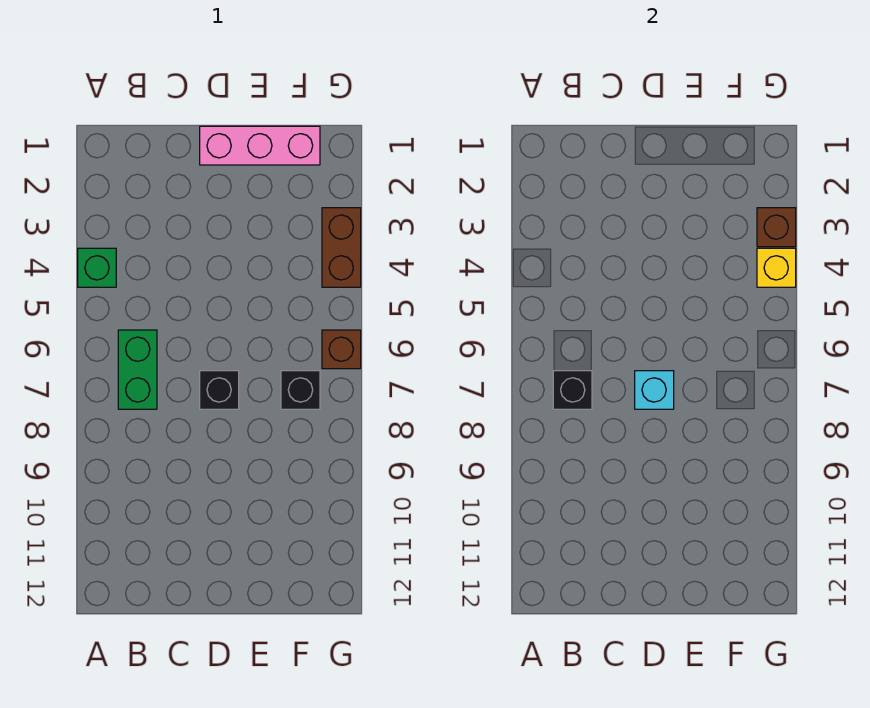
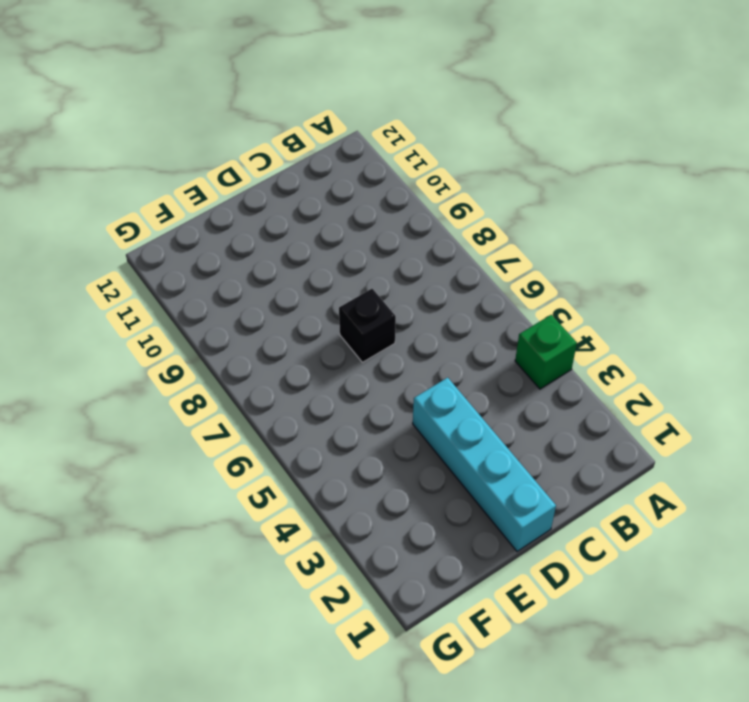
cyan 1x4 brick [413,378,556,552] -> pink 1x3 brick [200,126,320,165]
none -> green 1x2 brick [118,330,157,409]
none -> black 1x1 brick [281,371,320,409]

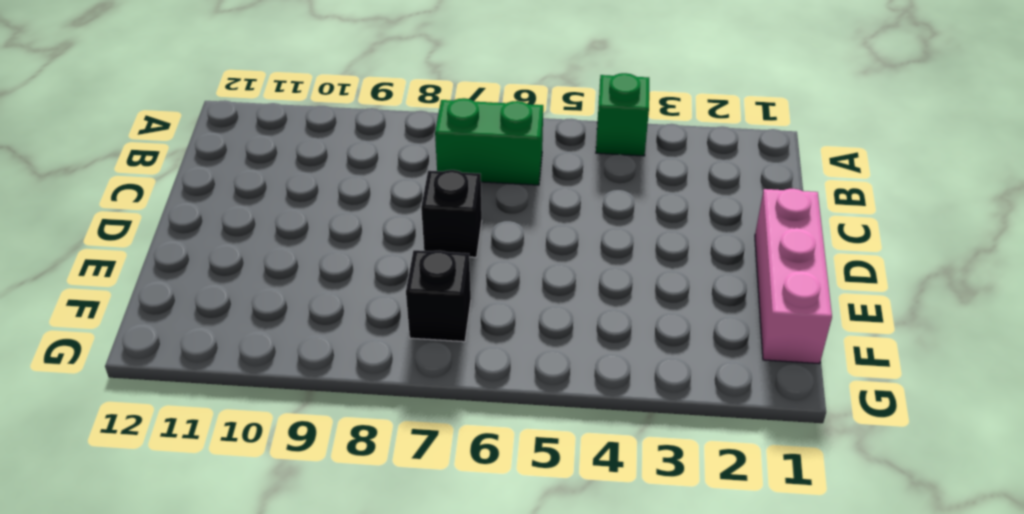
none -> brown 1x2 brick [322,208,361,287]
none -> brown 1x1 brick [322,330,361,369]

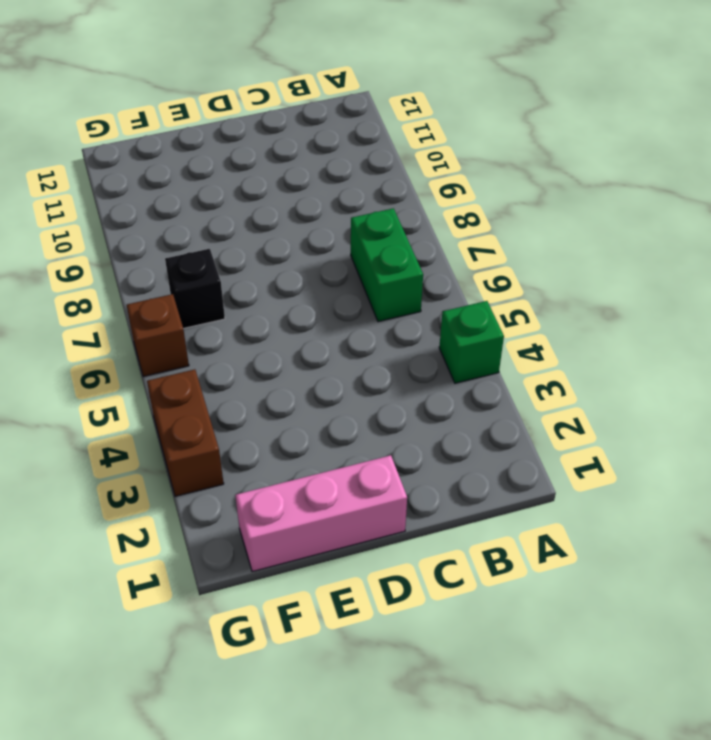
none -> black 1x1 brick [200,371,239,409]
none -> black 1x1 brick [553,371,592,409]

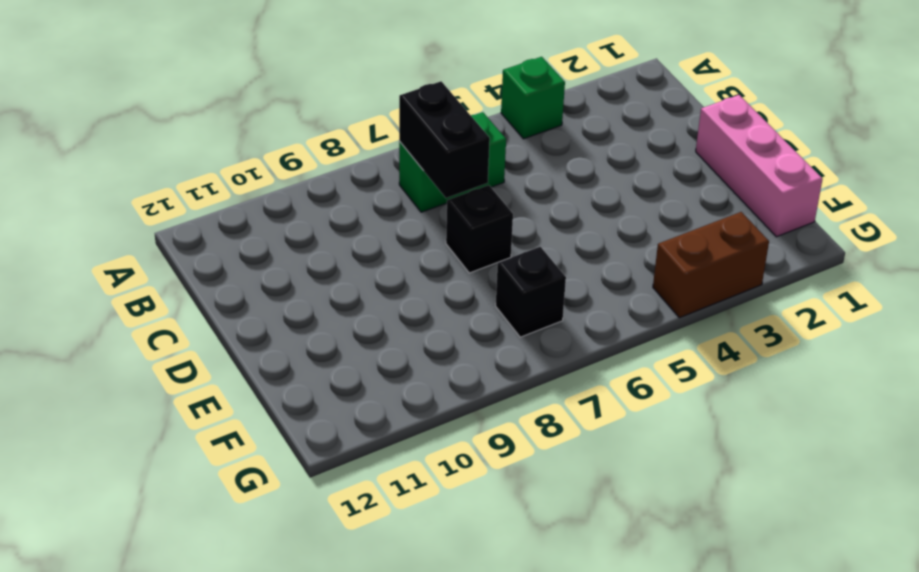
black 1x2 brick [399,81,490,198] -> black 1x1 brick [553,371,592,409]
none -> brown 1x1 brick [322,330,361,369]
none -> cyan 1x1 brick [635,371,674,409]

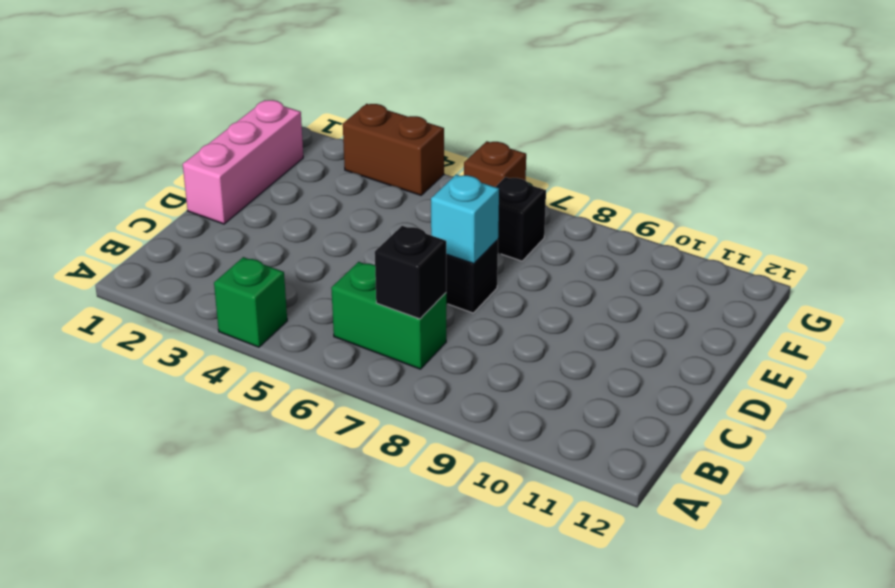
none -> brown 1x1 brick [757,208,796,247]
none -> yellow 1x1 brick [757,248,796,287]

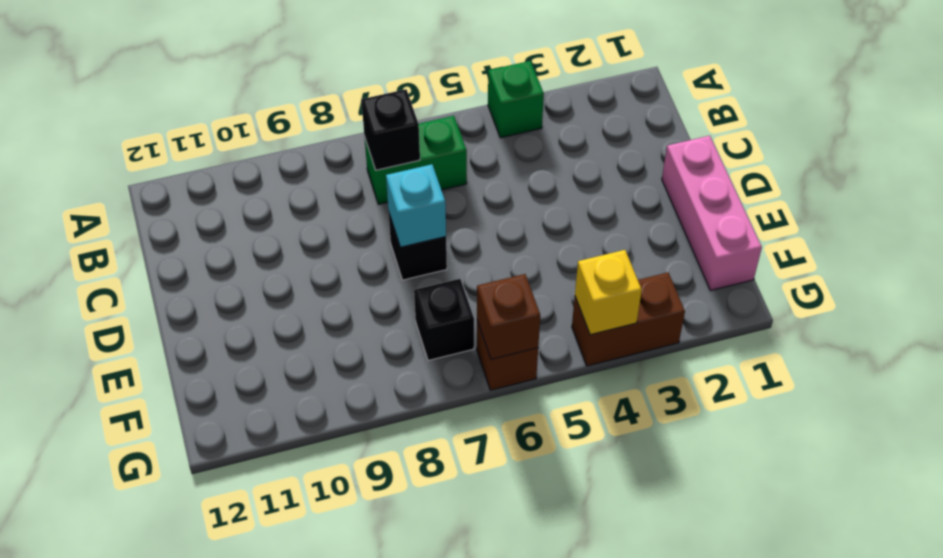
brown 1x1 brick [477,274,540,359] -> brown 1x1 brick moved to [757,208,796,247]

